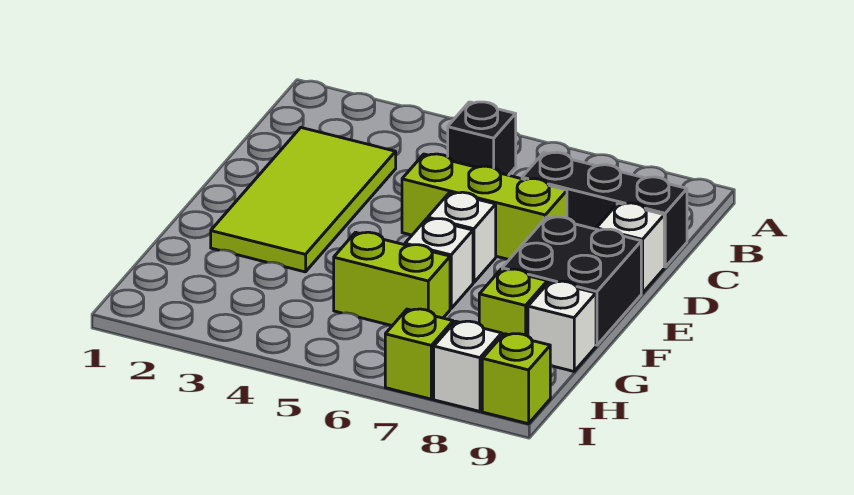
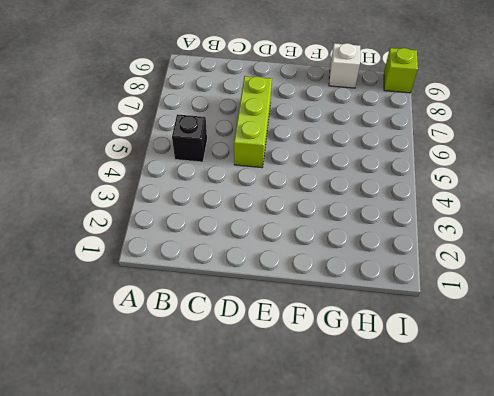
none -> lime 2x4 tile [211,128,396,272]
none -> black 1x3 brick [522,152,687,267]
none -> white 1x1 brick [596,203,664,293]

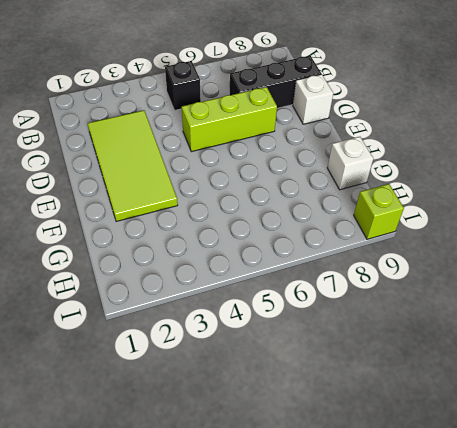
none -> white 1x1 brick [428,192,496,283]
none -> black 2x2 brick [502,217,641,345]
none -> white 1x1 brick [405,219,473,309]

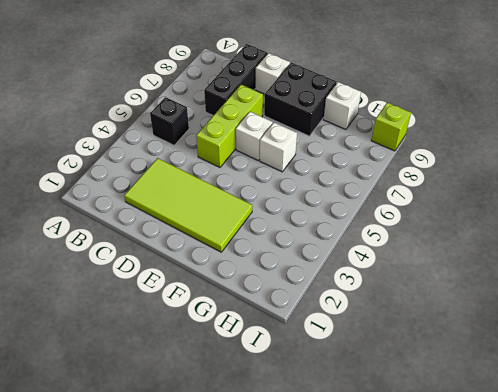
none -> lime 1x2 brick [334,232,450,325]
none -> lime 1x1 brick [479,269,547,336]
none -> lime 1x1 brick [385,309,453,399]

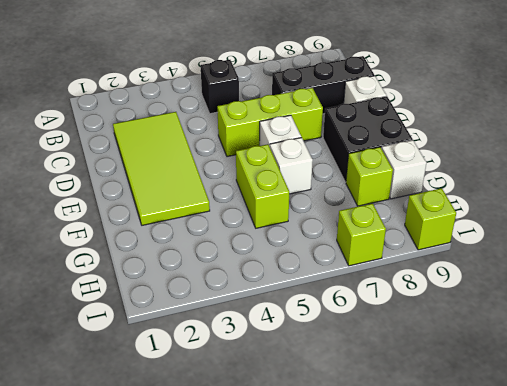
lime 1x2 brick [236,144,289,228] -> lime 1x2 brick turned to [334,232,450,325]
none -> white 1x1 brick [434,321,502,411]

